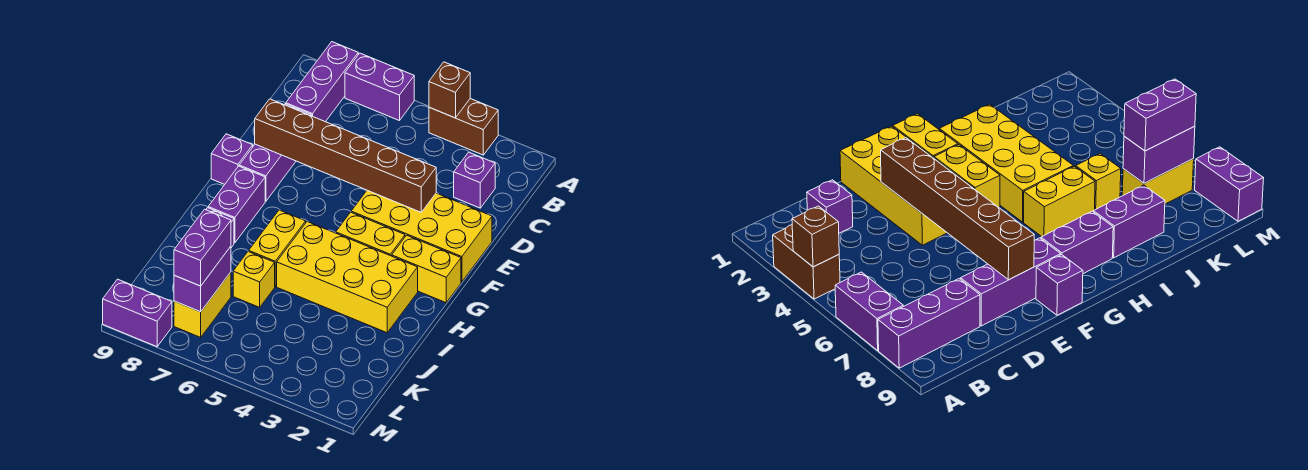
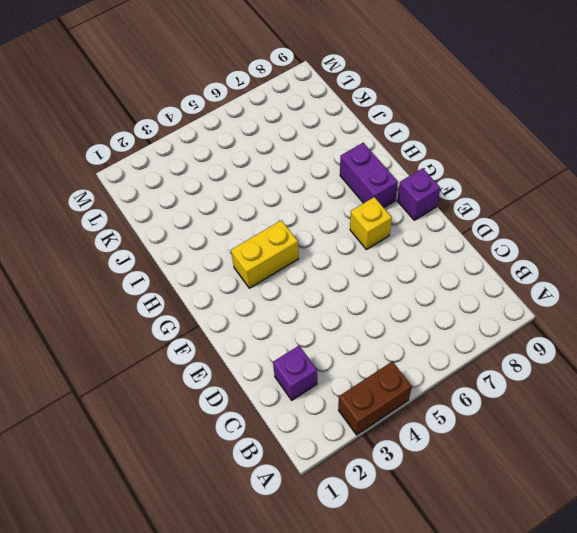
yellow 1x1 brick [350,197,392,250] -> yellow 1x1 brick moved to [233,251,275,307]
none -> purple 1x2 brick [345,53,414,121]
none -> purple 1x3 brick [286,42,358,122]
none -> purple 1x3 brick [239,104,312,201]

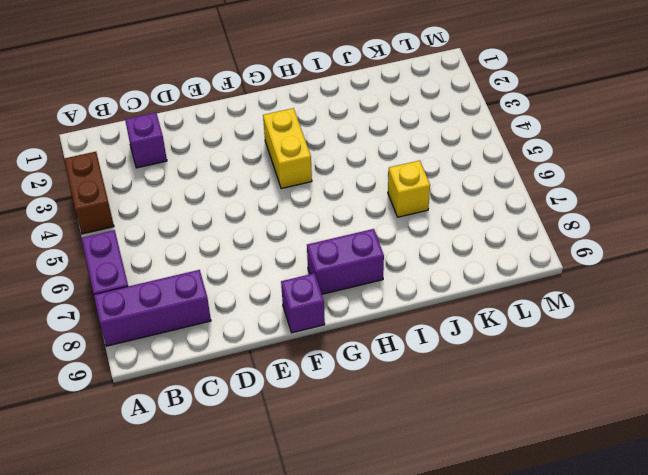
none -> purple 1x3 brick [239,104,312,201]
none -> yellow 2x4 brick [351,190,492,282]
none -> yellow 1x2 brick [392,235,461,303]

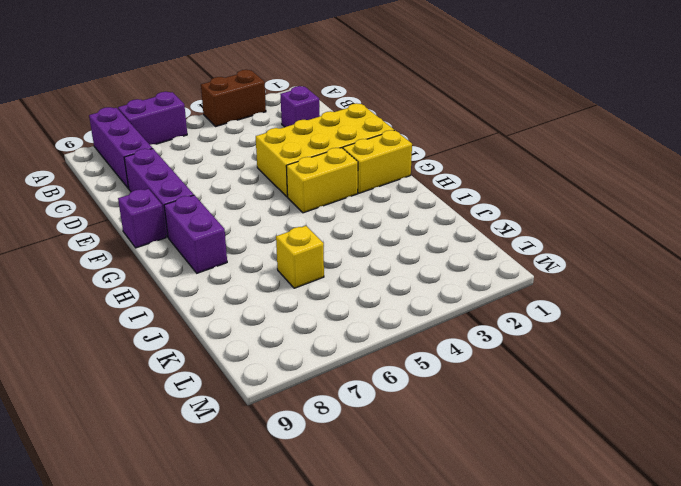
none -> yellow 2x4 brick [277,222,418,333]
none -> yellow 1x2 brick [249,210,306,286]
none -> purple 1x2 brick [1093,185,1165,258]

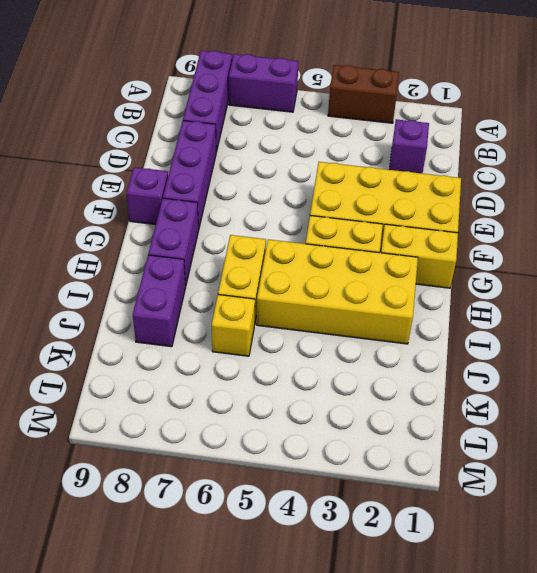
none -> yellow 1x2 brick [174,272,231,337]
none -> purple 1x2 brick [103,279,172,347]
none -> brown 1x1 brick [429,62,470,118]

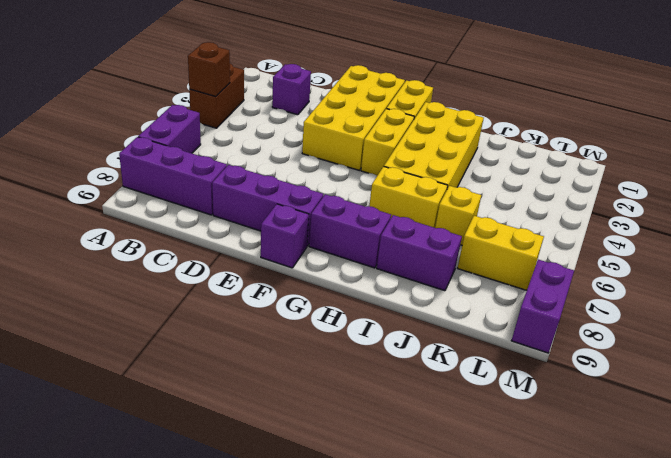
none -> brown 1x6 brick [255,99,436,212]
none -> purple 1x2 brick [174,247,231,312]
none -> purple 1x2 brick [174,209,231,286]

